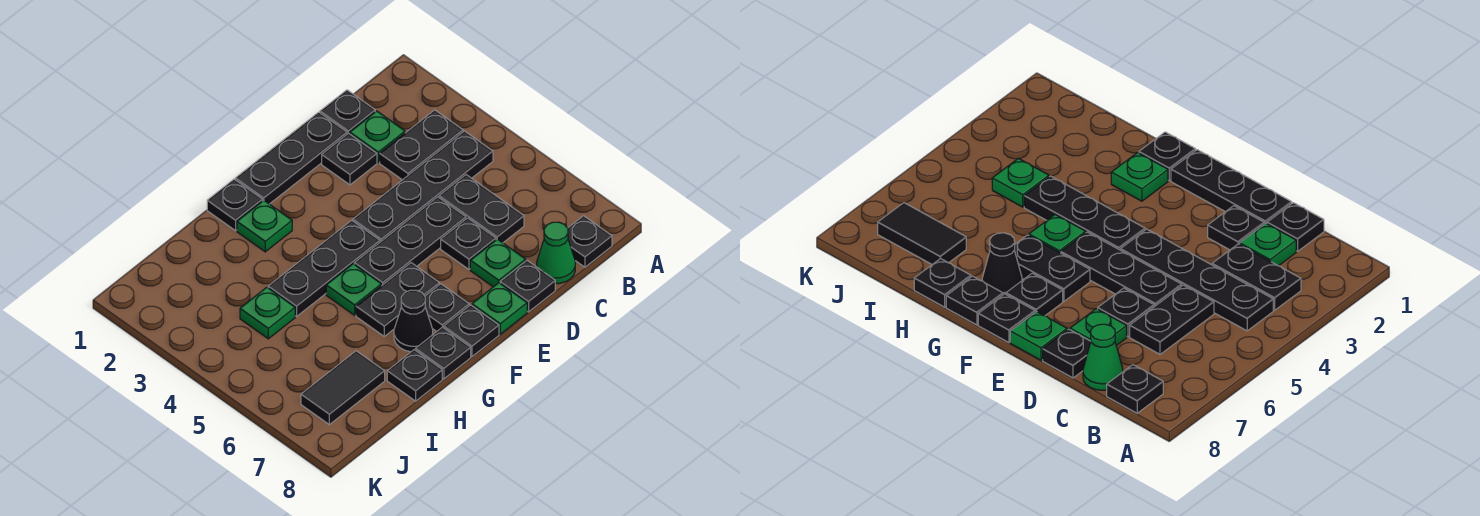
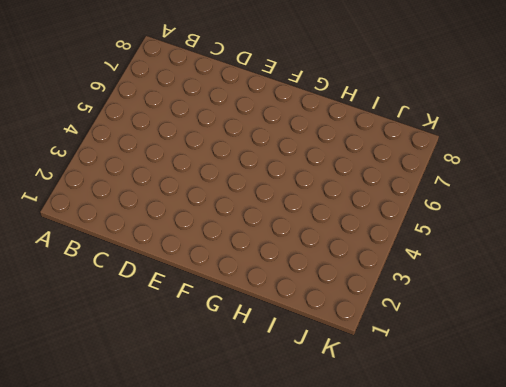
none -> black 1x2 plate [380,110,463,180]
none -> black 1x4 plate [353,131,493,242]
none -> black 1x1 plate [568,216,612,267]

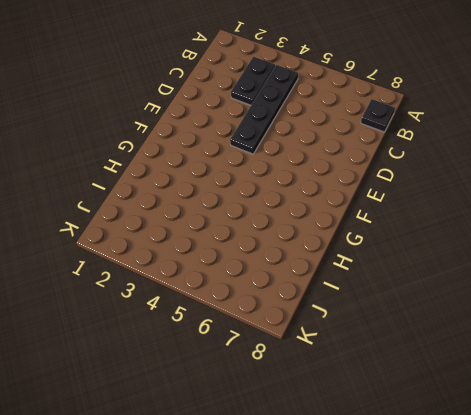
none -> black 1x1 plate [320,90,375,134]
none -> green 1x1 plate [350,111,405,162]
none -> black 1x2 plate [439,175,524,243]

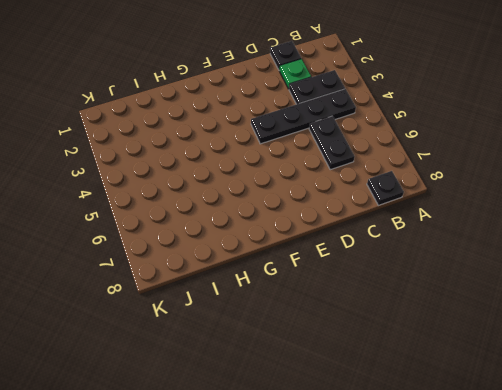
none -> green 1x1 cone [537,222,575,284]
none -> black 1x3 plate [235,112,347,204]
none -> black 1x1 plate [322,133,377,185]

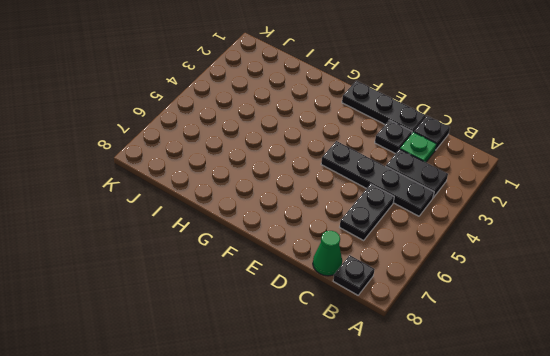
none -> black 1x3 plate [354,197,466,286]
none -> black 1x1 plate [441,218,496,269]
none -> green 1x1 plate [470,239,526,287]

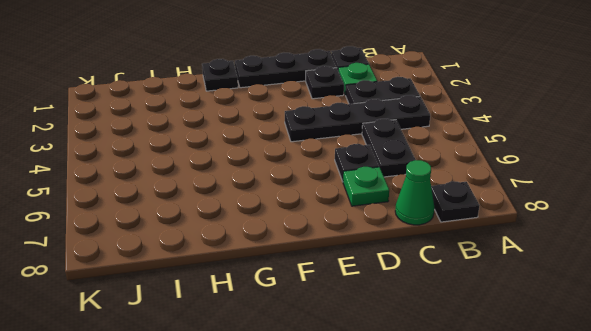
none -> black 1x3 plate [354,197,466,286]
none -> black 1x1 plate [500,261,555,312]
none -> green 1x1 plate [472,283,527,334]

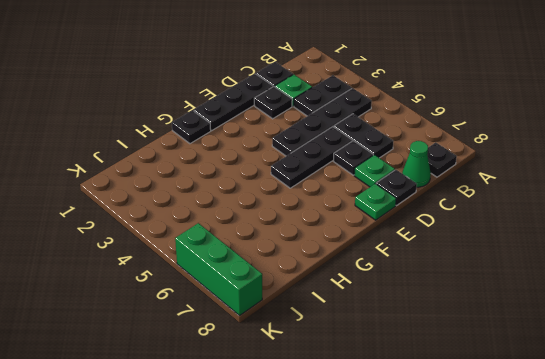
green 1x3 brick [175,223,262,316] -> none
none -> black 1x3 plate [268,220,380,316]
none -> black 1x2 plate [356,263,439,336]
none -> black 1x1 plate [425,284,469,332]

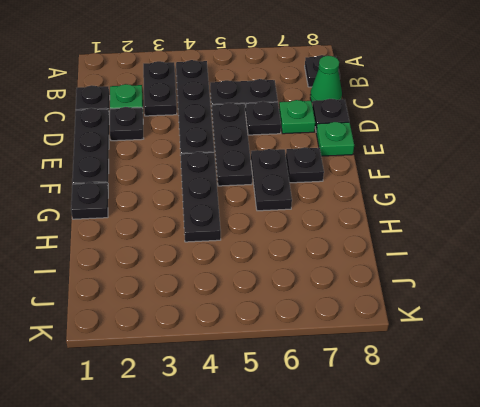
none -> black 1x1 plate [444,305,499,356]
none -> green 1x1 plate [237,200,292,252]
none -> green 1x1 plate [326,264,381,315]

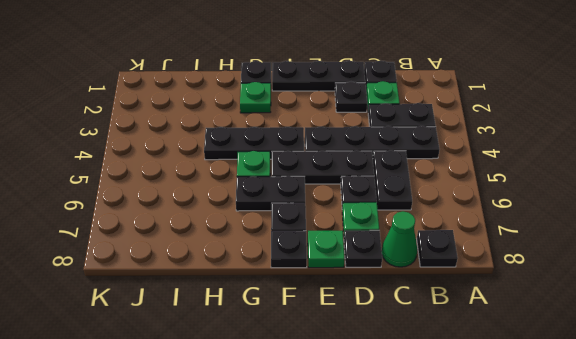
none -> black 1x1 cone [394,290,433,352]
none -> black 1x1 plate [416,327,471,379]
none -> black 1x1 plate [387,350,442,401]

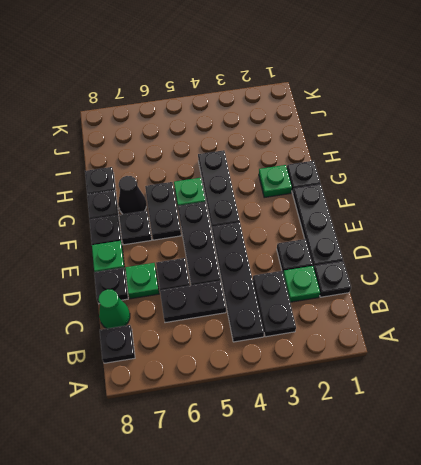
none -> green 1x1 plate [240,287,295,339]
none -> black 1x2 tile [301,351,385,425]

